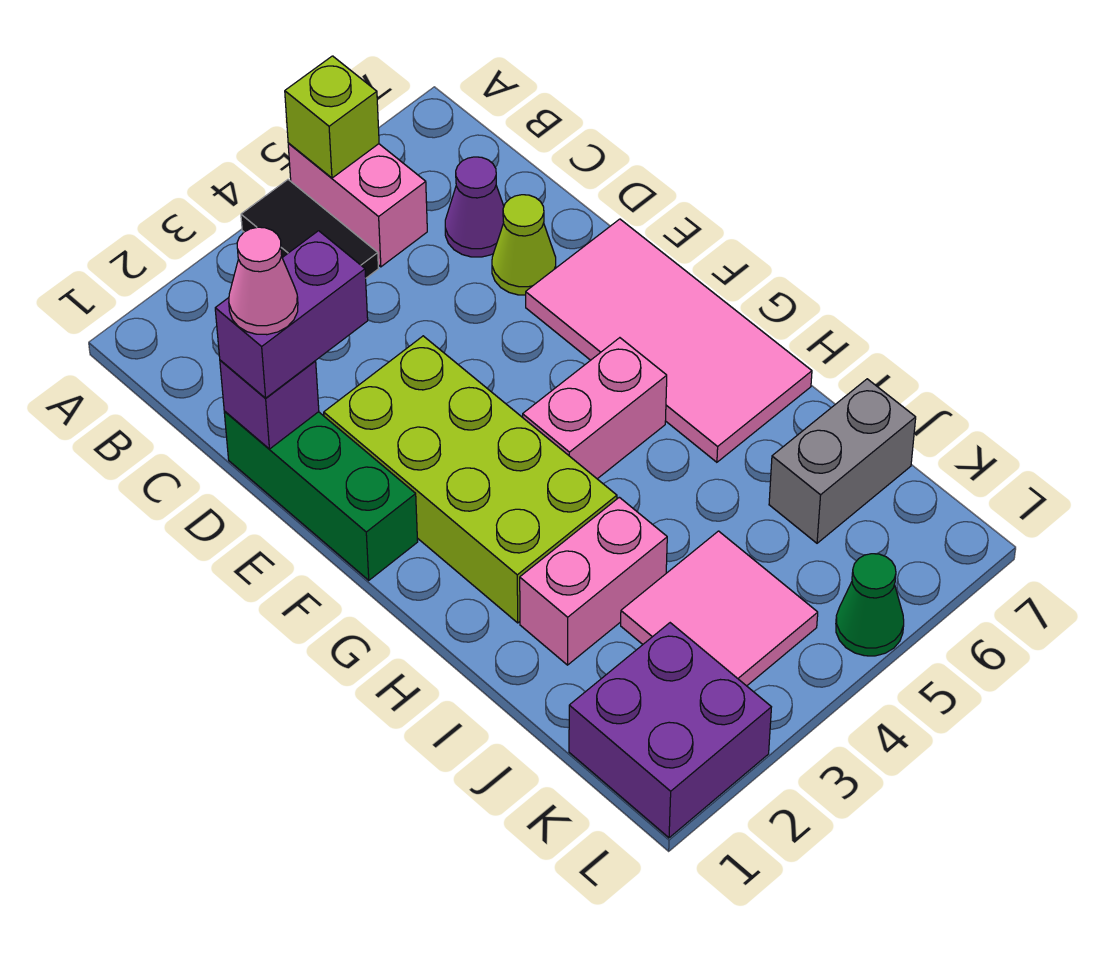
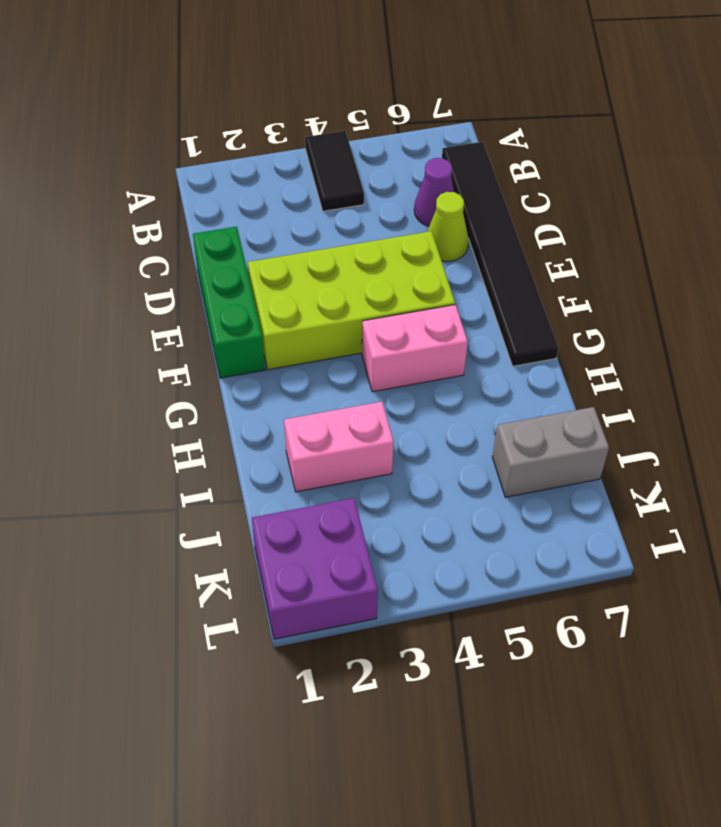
black 1x6 tile [442,142,558,366] -> pink 2x4 tile [526,219,812,462]
lime 2x4 brick [248,231,455,370] -> lime 2x4 brick turned to [324,336,617,623]
none -> pink 1x2 brick [288,143,427,267]
none -> pink 2x2 tile [621,531,818,686]
none -> green 1x1 cone [836,554,904,656]

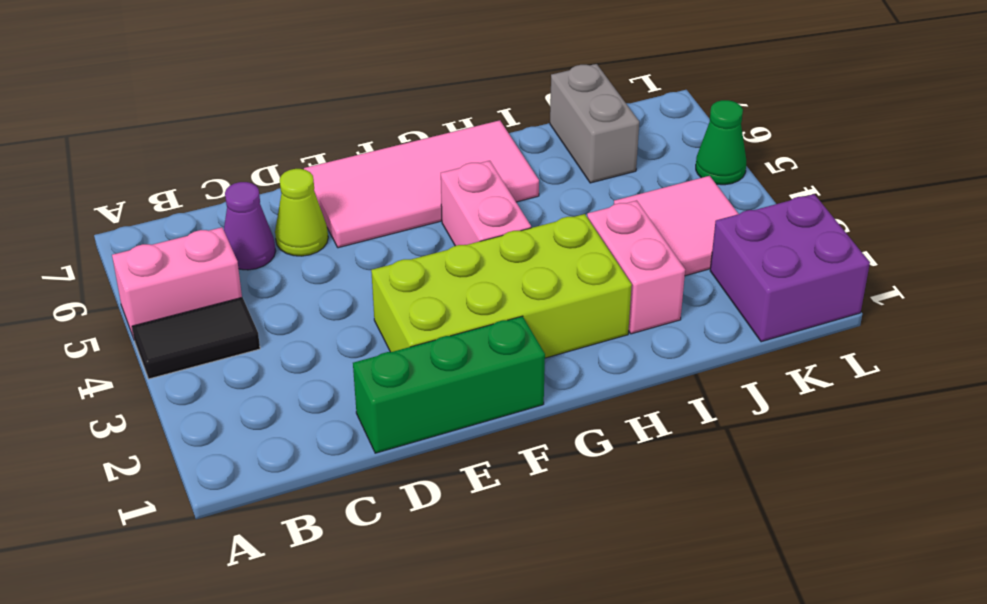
none -> lime 1x1 brick [285,56,379,178]
none -> purple 1x1 brick [220,360,319,449]
none -> purple 1x2 brick [215,231,368,398]

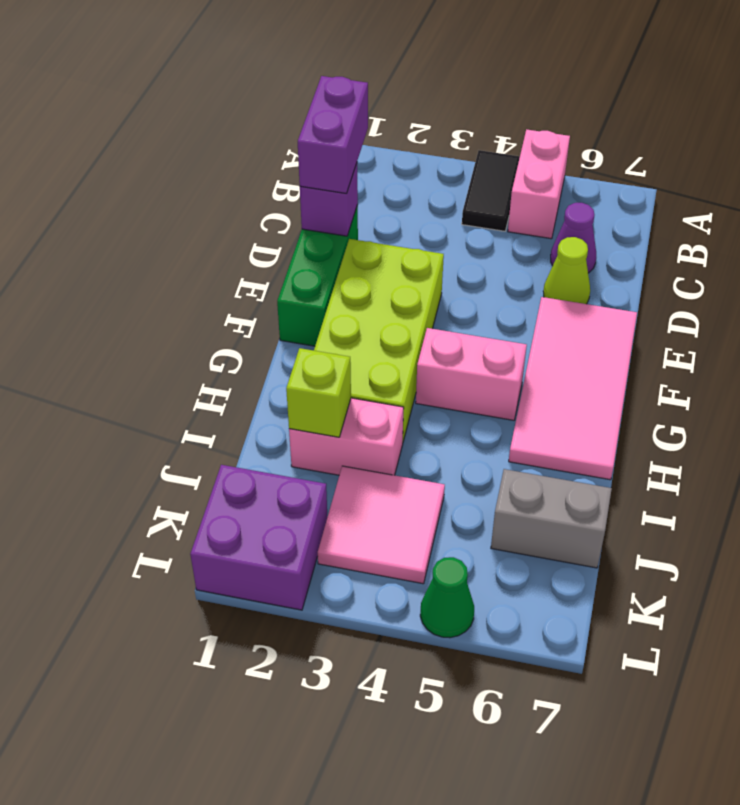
purple 1x2 brick [298,76,368,194] -> purple 1x2 brick turned to [215,231,368,398]
lime 1x1 brick [286,348,351,437] -> lime 1x1 brick moved to [285,56,379,178]
none -> pink 1x1 cone [229,227,298,335]

